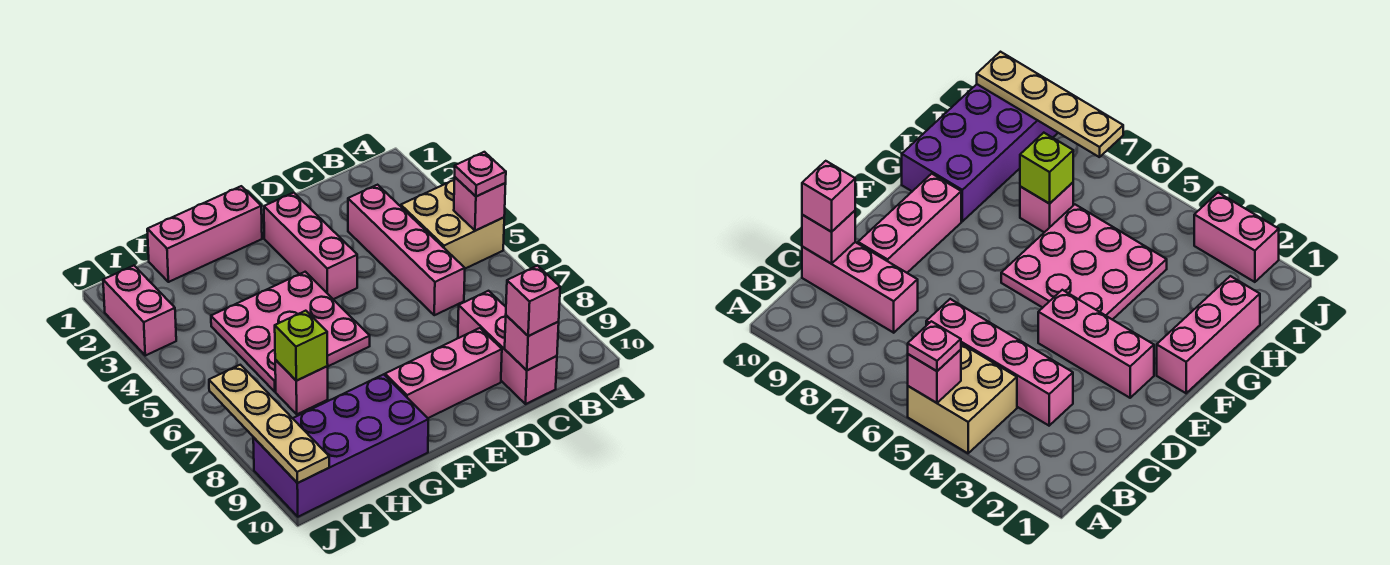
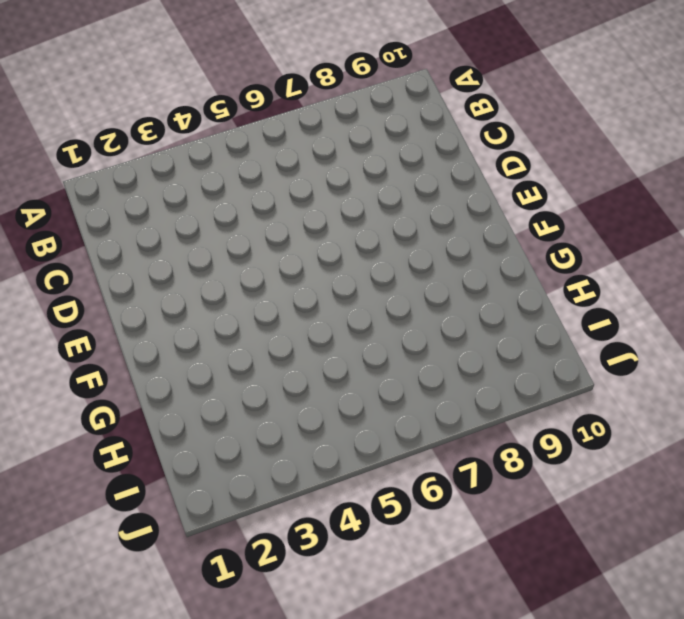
none -> tan 2x2 brick [401,180,504,269]
none -> pink 1x4 brick [348,185,465,315]
none -> pink 1x3 brick [458,291,557,404]

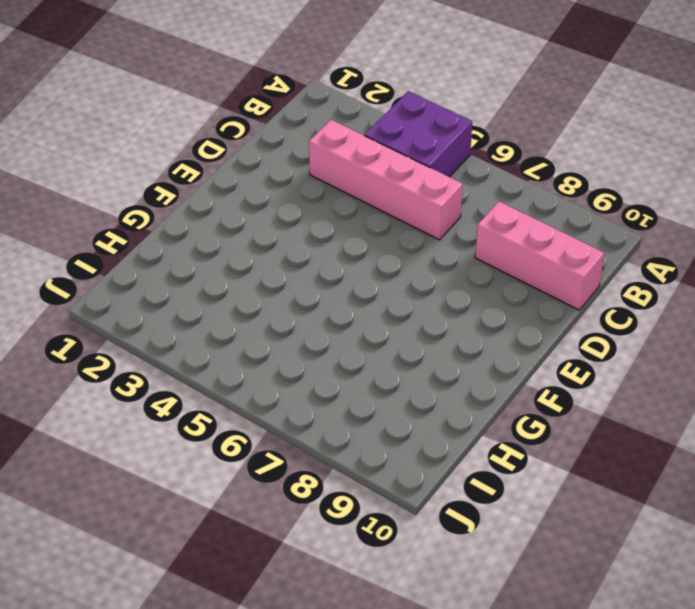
purple 2x2 brick [365,91,472,177] -> tan 2x2 brick [401,180,504,269]
none -> pink 1x3 brick [385,328,502,418]
none -> pink 1x3 brick [264,193,357,299]
none -> pink 1x3 brick [147,186,262,282]

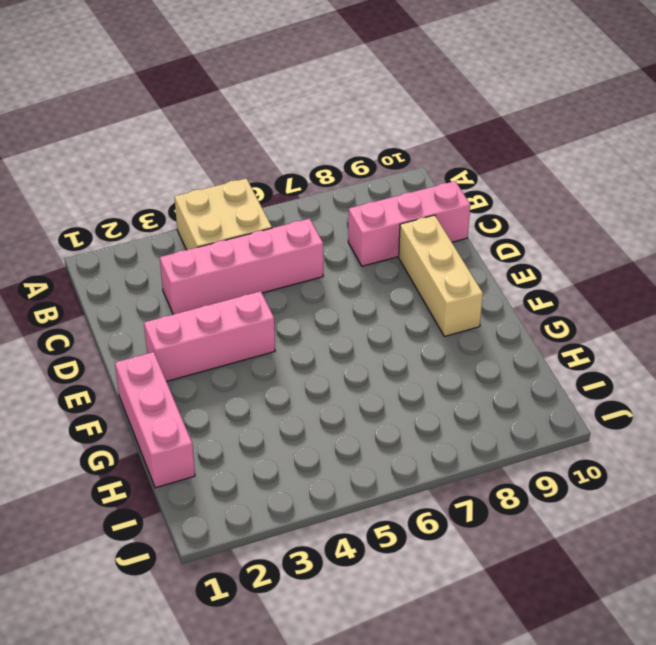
tan 1x3 brick [399,215,483,336] -> pink 1x3 brick [385,328,502,418]
none -> pink 3x3 plate [211,272,370,392]
none -> purple 2x4 brick [253,374,428,517]
none -> pink 1x1 brick [275,360,328,414]

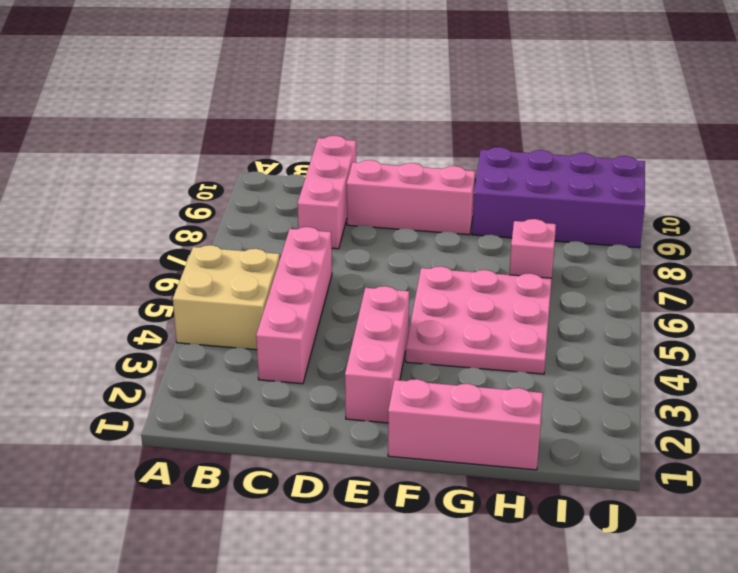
none -> pink 1x2 brick [103,266,176,356]
none -> pink 1x1 brick [454,177,506,231]
none -> pink 1x1 brick [505,315,559,370]

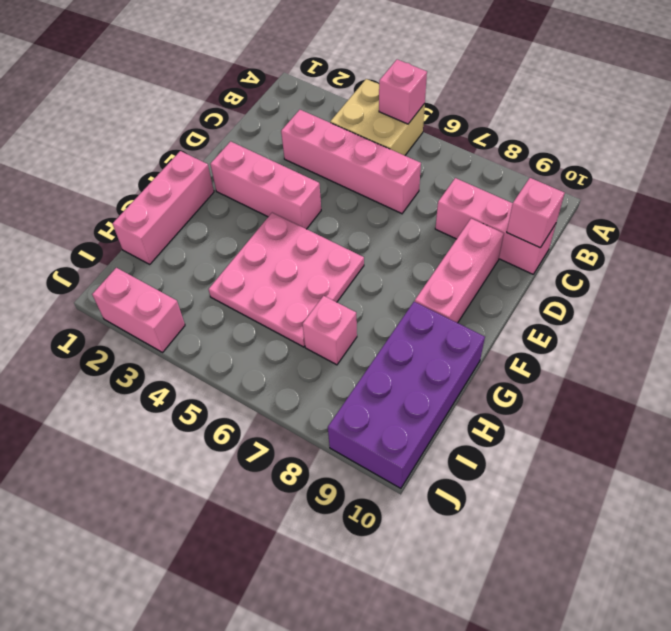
none -> lime 1x1 brick [275,311,328,381]
none -> tan 1x4 plate [209,365,329,483]
none -> pink 1x1 plate [455,152,506,196]

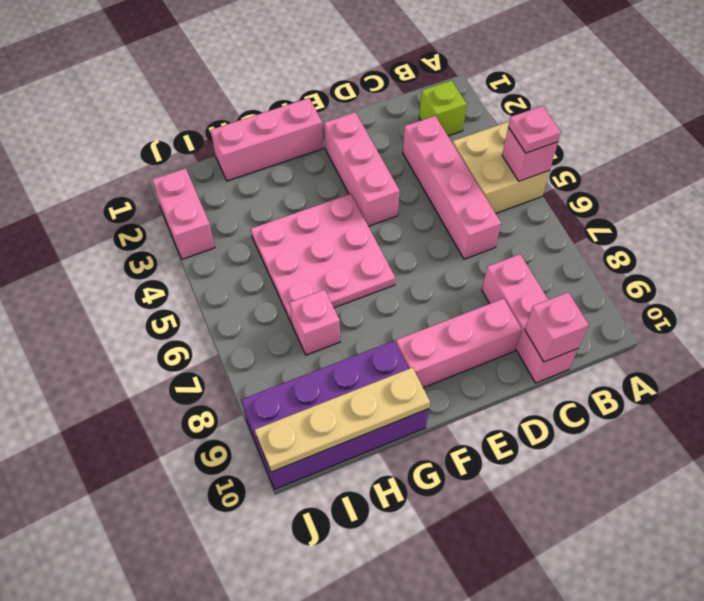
lime 1x1 brick [419,80,467,136] -> lime 1x1 brick moved to [275,311,328,381]
tan 1x4 plate [255,368,430,472] -> tan 1x4 plate turned to [209,365,329,483]
none -> pink 1x1 brick [506,266,560,336]

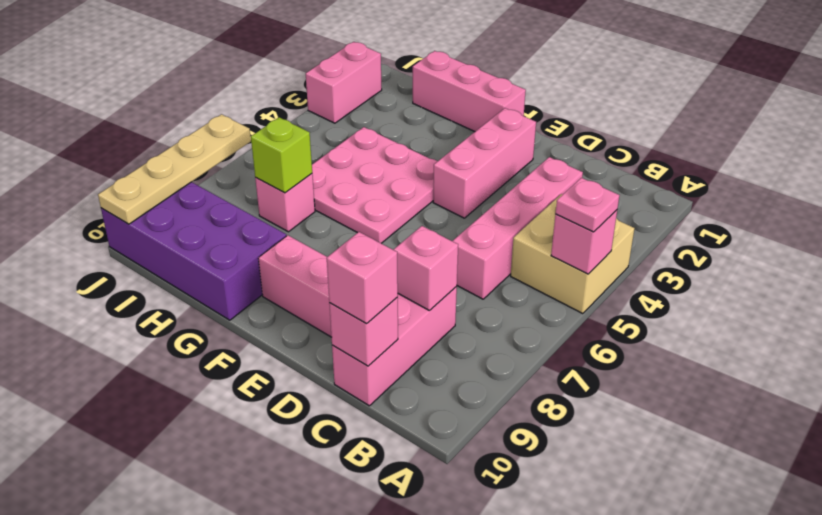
pink 1x1 brick [394,226,458,310] -> none

